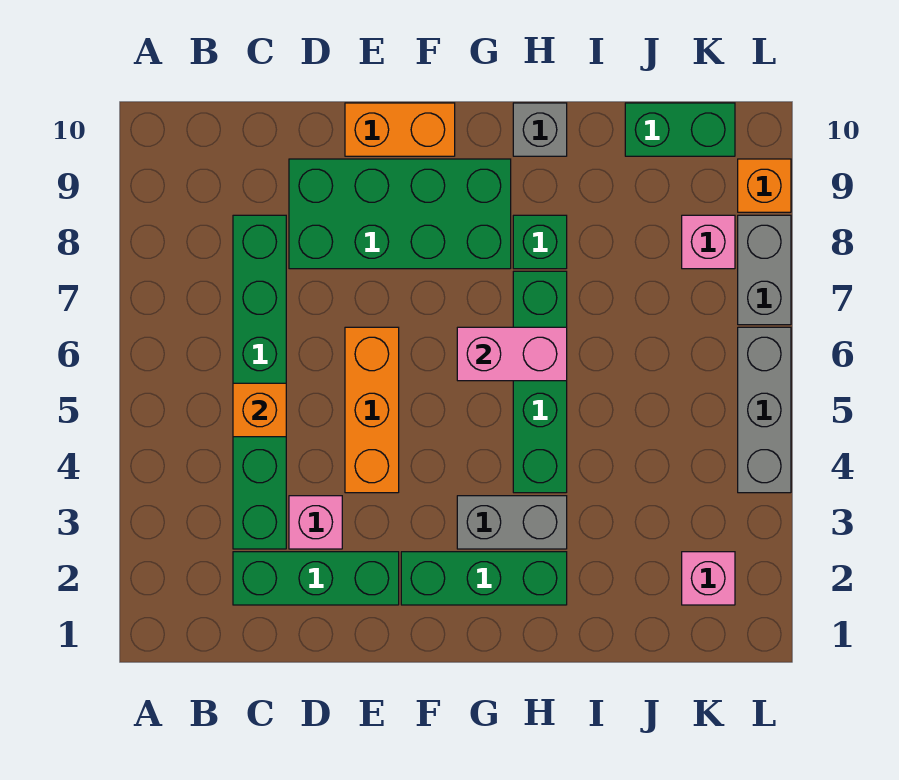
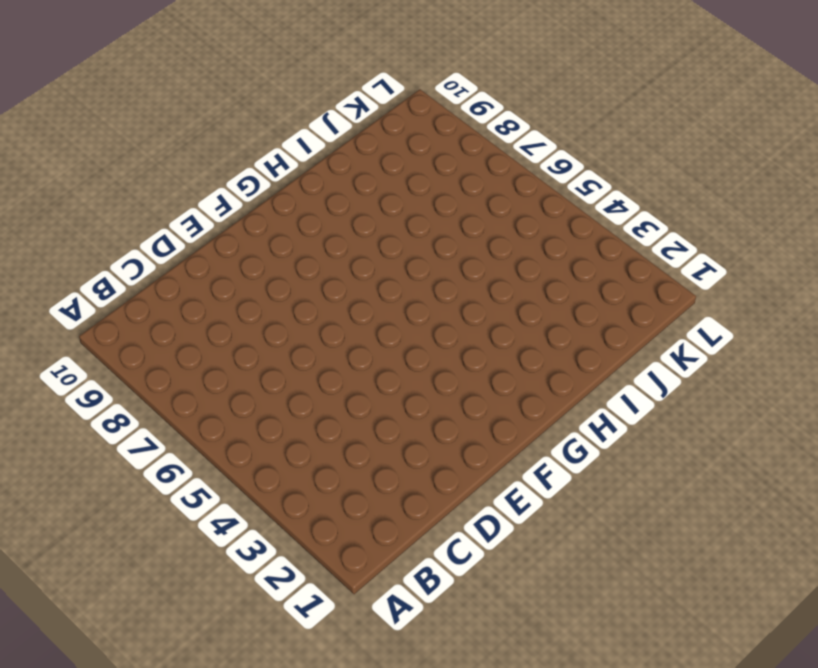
none -> green 1x3 brick [233,552,399,605]
none -> green 1x6 brick [233,215,286,549]
none -> pink 1x1 brick [289,496,342,549]

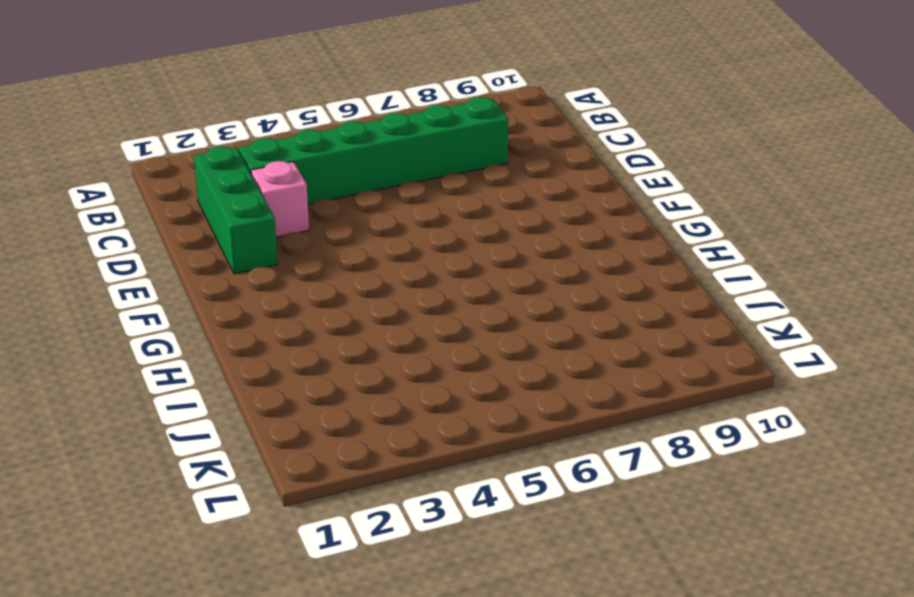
none -> green 2x4 brick [289,159,511,269]
none -> orange 1x3 brick [345,327,399,493]
none -> orange 1x2 brick [345,103,455,156]

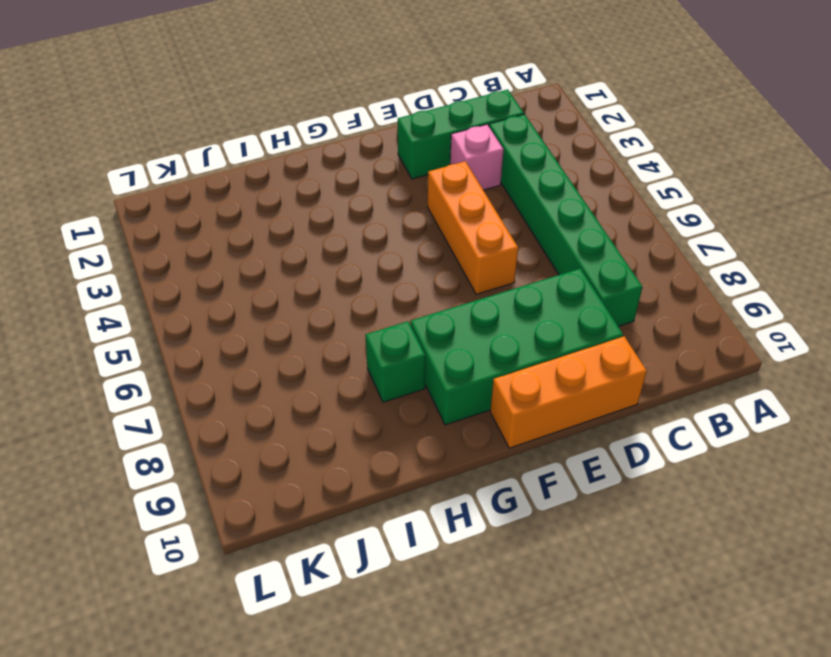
orange 1x3 brick [490,337,647,448] -> orange 1x2 brick [345,103,455,156]
none -> green 1x3 brick [401,552,567,605]
none -> grey 1x2 brick [457,496,567,549]
none -> green 1x4 brick [513,271,567,493]

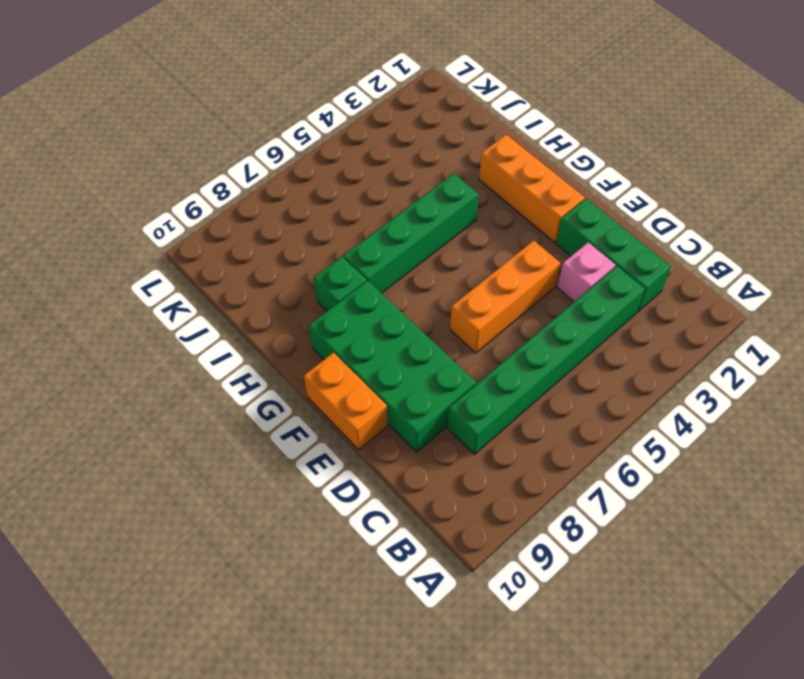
orange 1x3 brick [479,135,585,243] -> green 1x3 brick [401,552,567,605]
none -> grey 1x2 brick [457,496,567,549]
none -> grey 1x1 brick [513,103,567,156]
none -> green 1x2 brick [625,103,735,156]

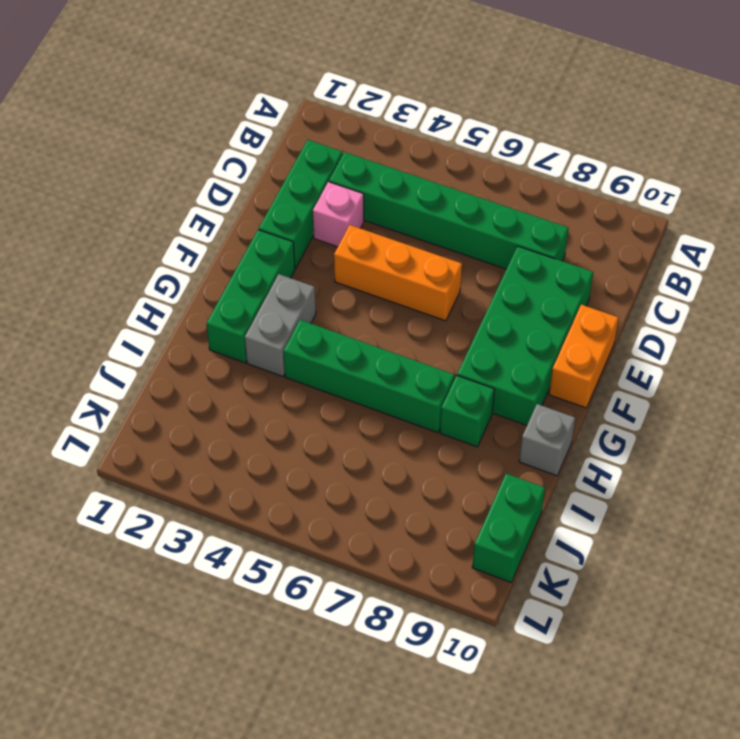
none -> pink 1x1 brick [682,552,735,605]
none -> pink 1x1 brick [682,215,735,269]
none -> grey 1x3 brick [738,327,791,493]

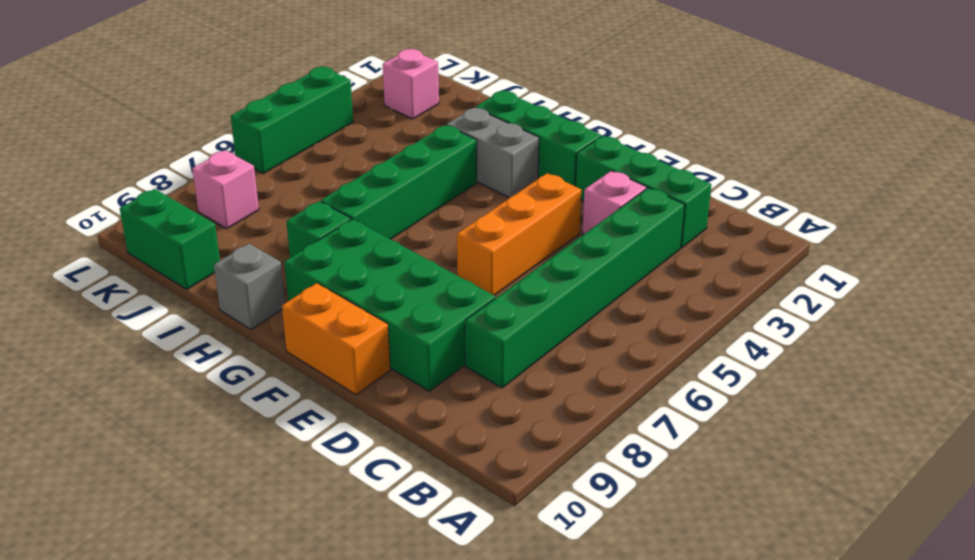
green 1x3 brick [231,67,353,173] -> grey 1x3 brick [738,327,791,493]
none -> grey 1x2 brick [738,215,791,325]
none -> orange 1x1 brick [738,159,791,212]
none -> orange 1x1 brick [233,383,286,437]

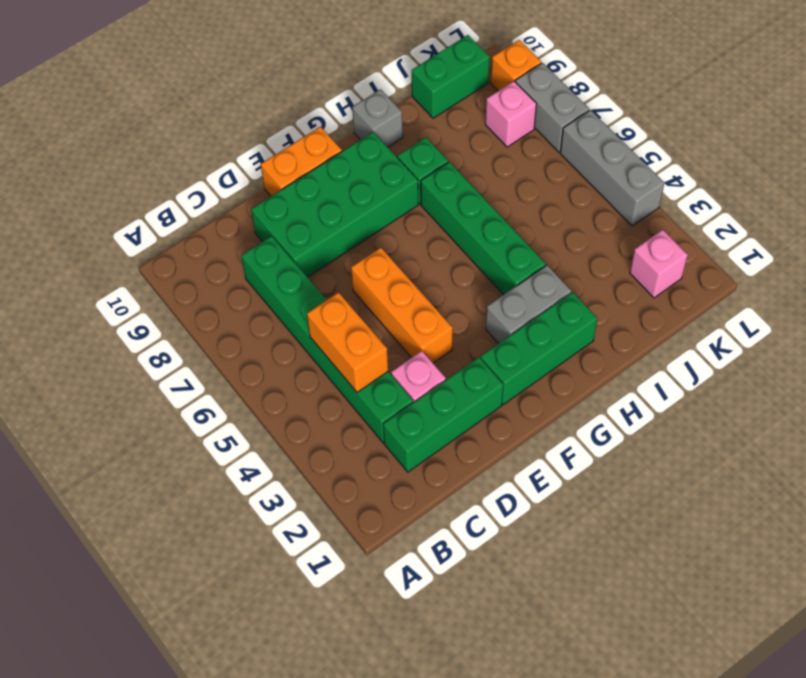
orange 1x2 brick [307,293,388,392] -> orange 1x1 brick [233,383,286,437]
none -> pink 1x2 brick [457,327,567,381]

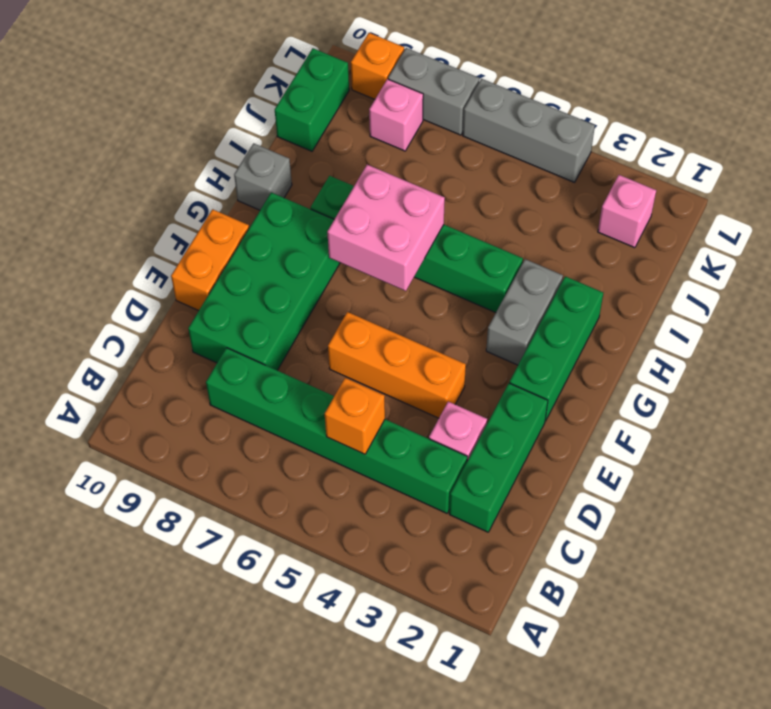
pink 2x2 brick [327,165,445,291] -> pink 1x2 brick [457,327,567,381]

